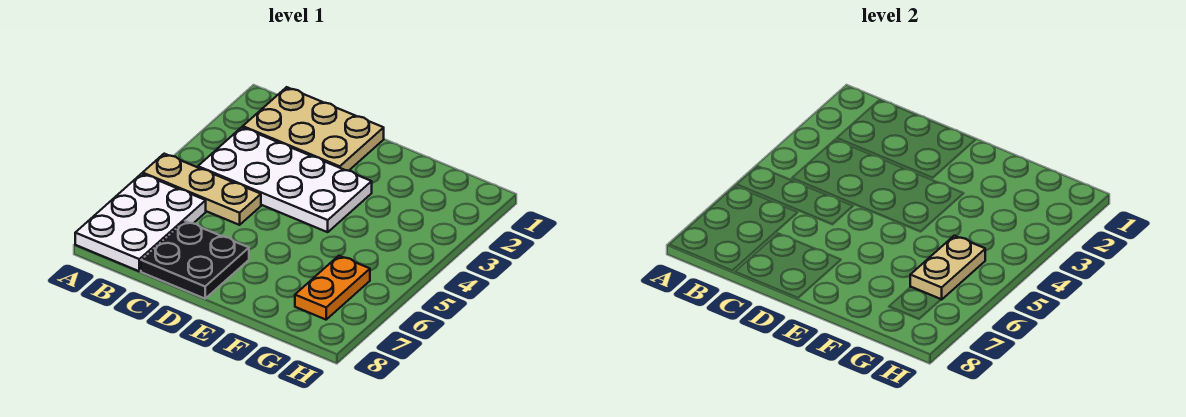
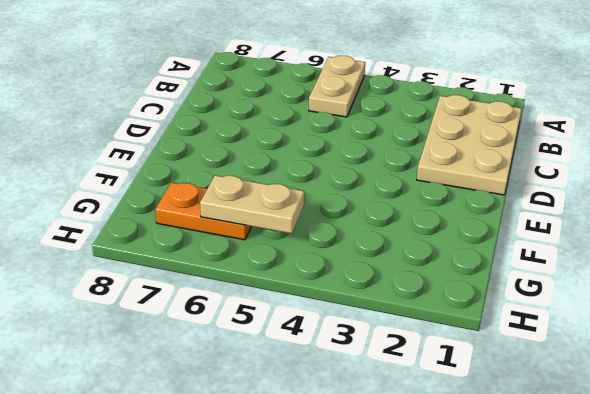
tan 1x2 plate [309,56,365,117] -> tan 1x3 plate [143,154,261,225]
none -> white 2x3 plate [75,174,206,271]
none -> white 2x4 plate [198,127,372,232]

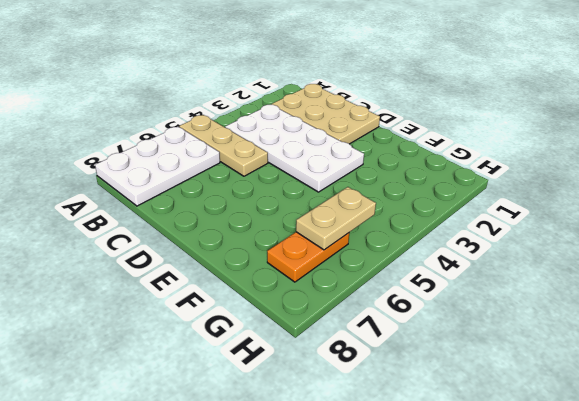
none -> black 2x2 plate [141,221,249,299]

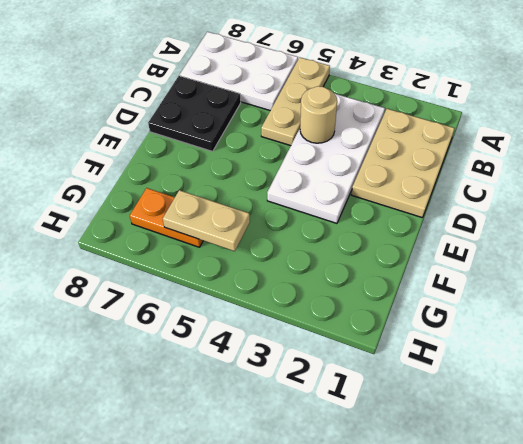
tan 1x1 round brick [300,86,337,143] -> none

